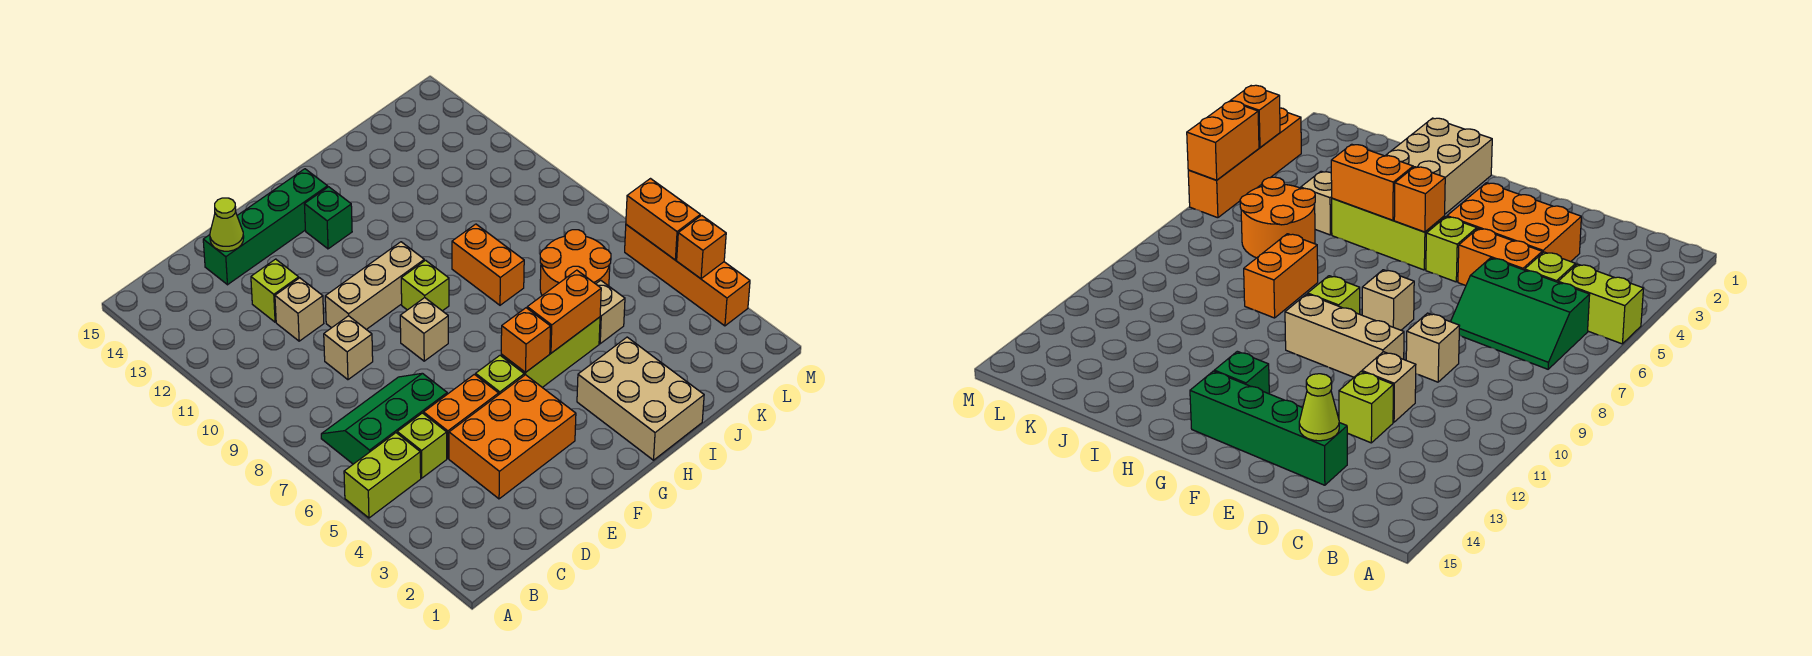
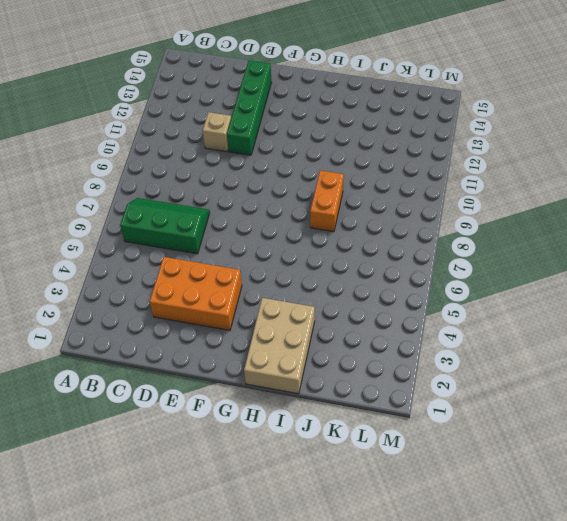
green 1x4 brick [227,60,271,155] -> green 1x4 brick turned to [203,169,328,285]
none -> lime 1x2 brick [344,433,421,518]
none -> lime 1x1 brick [397,413,447,478]
none -> orange 1x2 brick [424,374,499,458]

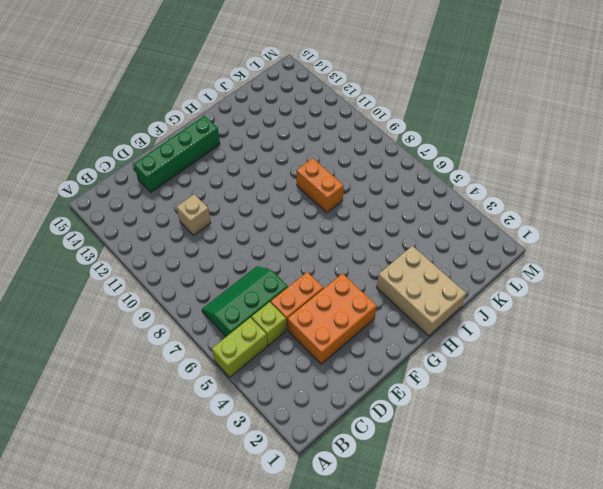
none -> tan 1x1 brick [324,316,373,380]
none -> lime 1x1 brick [251,259,299,322]
none -> tan 1x3 brick [325,242,424,329]

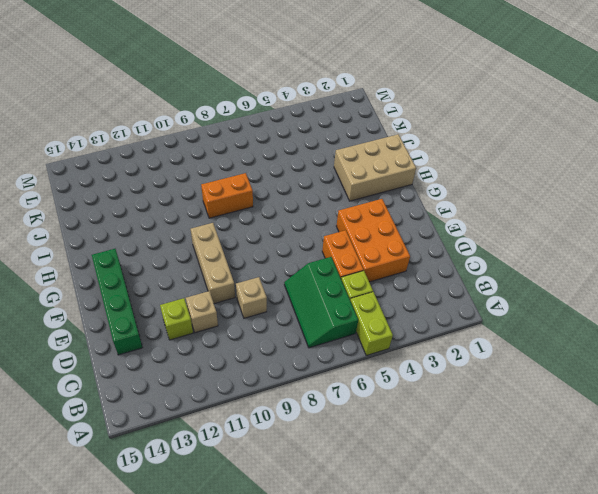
none -> lime 1x1 brick [476,355,524,394]
none -> tan 1x1 brick [400,298,448,361]
none -> lime 1x3 brick [501,317,600,387]

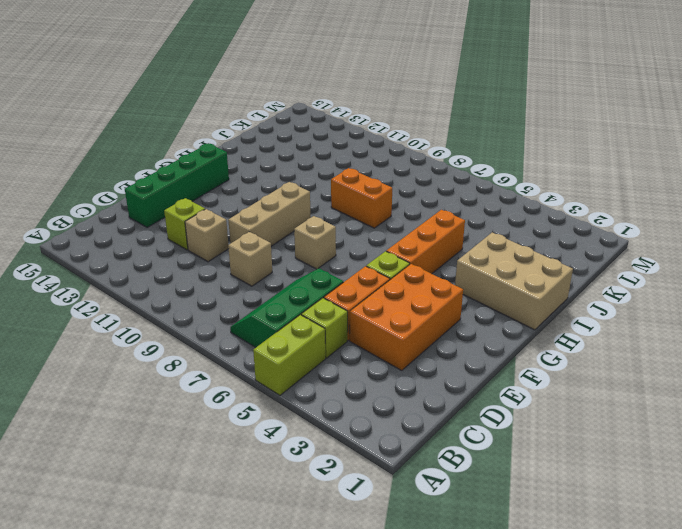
orange 1x3 brick [386,210,465,274] -> lime 1x3 brick [501,317,600,387]
none -> lime 1x1 brick [401,260,449,311]
none -> green 1x1 brick [304,187,352,249]
none -> tan 1x1 brick [596,280,625,344]

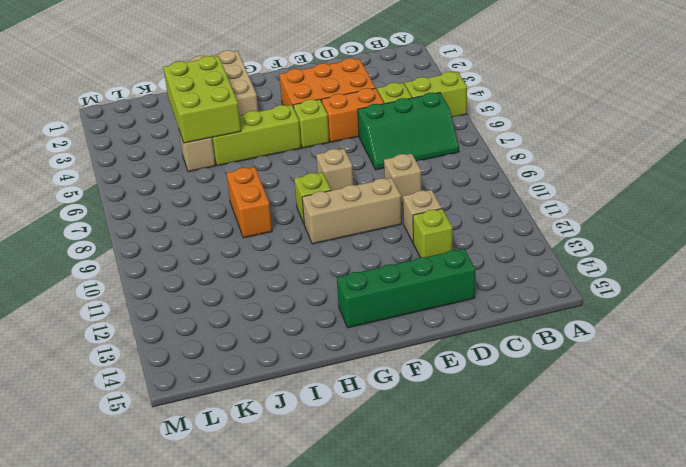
lime 2x3 brick [163,56,241,143] -> orange 1x2 brick [527,270,601,353]
none -> green 1x1 brick [304,187,352,249]
none -> orange 2x2 round brick [540,230,611,295]
none -> orange 1x4 brick [625,225,750,326]

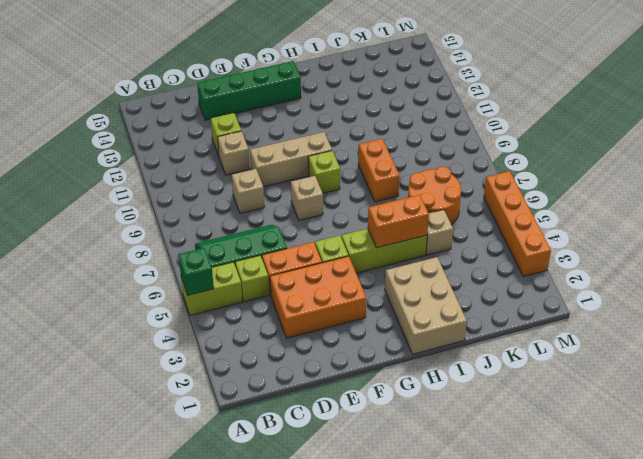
green 1x1 brick [179,248,214,295] -> green 1x1 brick moved to [304,187,352,249]
none -> lime 1x1 cone [210,198,244,251]
none -> orange 1x1 brick [501,308,551,372]
none -> orange 1x1 brick [677,215,726,279]

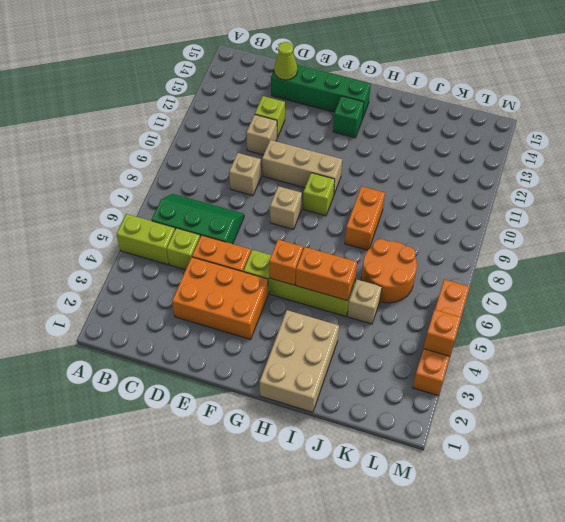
none -> orange 1x2 brick [626,179,700,260]

